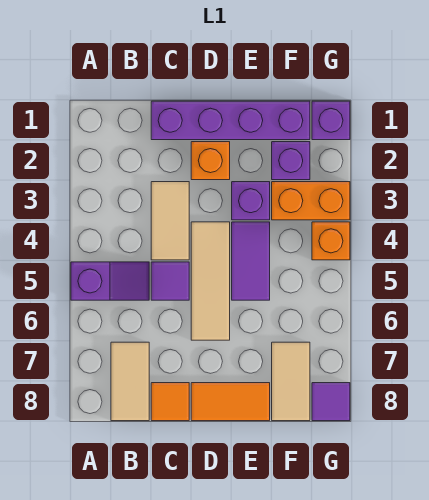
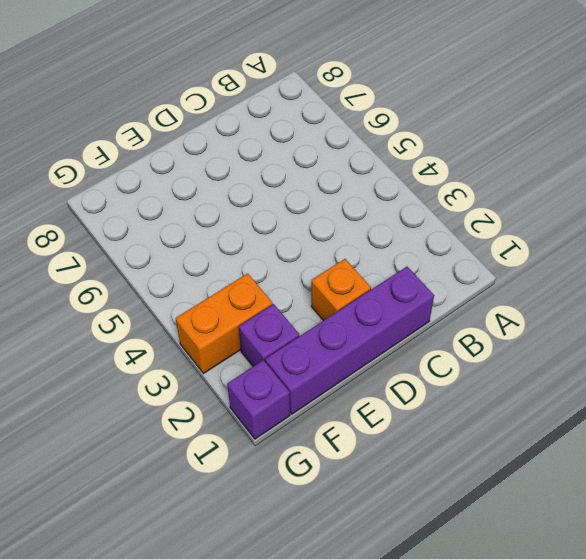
none -> purple 1x2 slope [71,262,149,300]
none -> tan 1x2 tile [111,342,149,421]
none -> tan 1x2 tile [151,182,189,260]

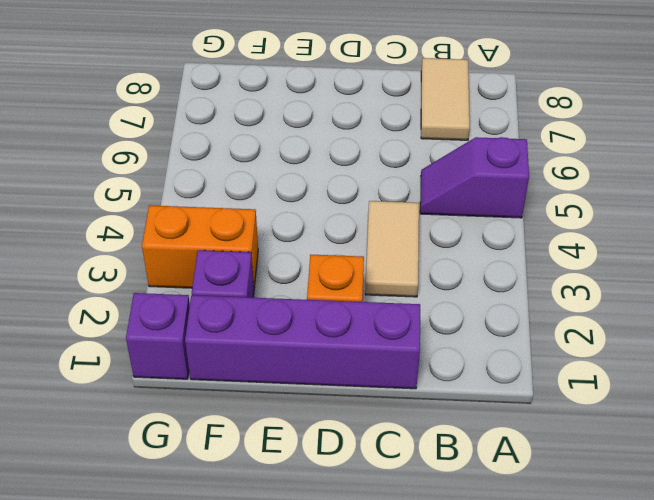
none -> purple 1x1 tile [151,262,189,300]
none -> orange 1x1 tile [151,383,189,421]
none -> tan 1x3 tile [191,222,230,340]

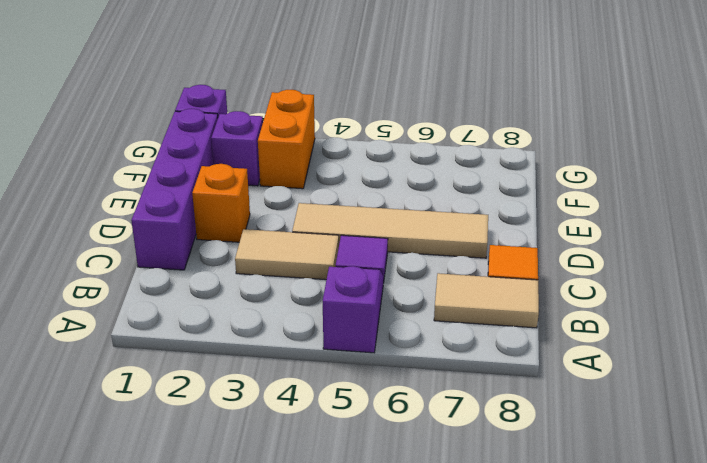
tan 1x4 tile [292,203,488,258] -> tan 1x3 tile [191,222,230,340]
none -> orange 1x2 tile [191,383,270,421]
none -> purple 1x1 brick [232,182,270,220]
none -> purple 1x2 tile [232,222,270,300]

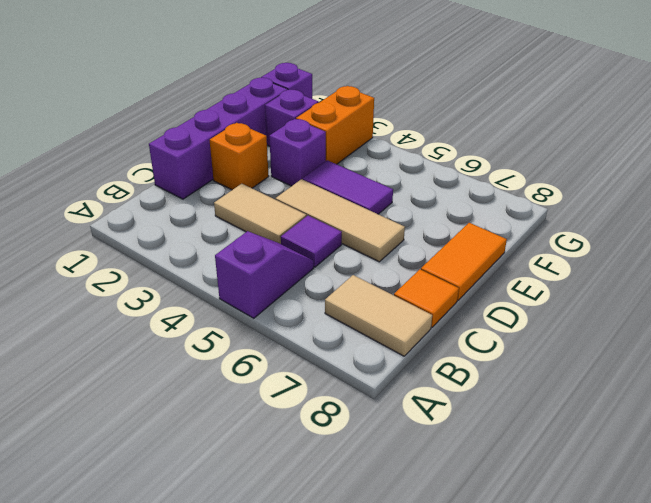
none -> tan 1x2 tile [272,342,310,421]
none -> orange 1x1 brick [312,222,350,260]
none -> purple 1x1 tile [312,383,350,421]

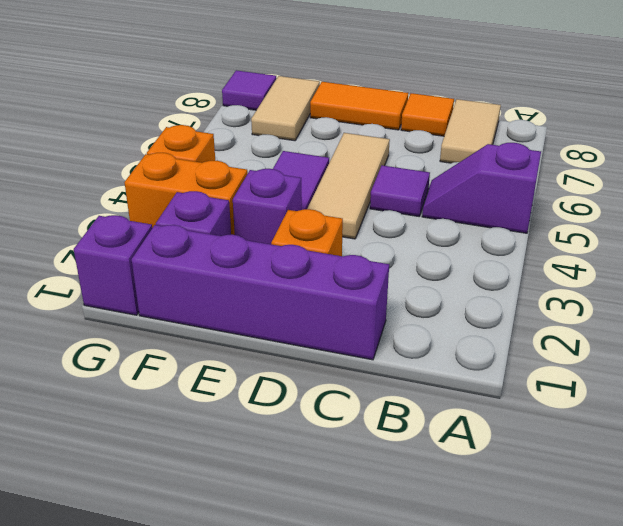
none -> tan 1x2 tile [151,182,189,260]

